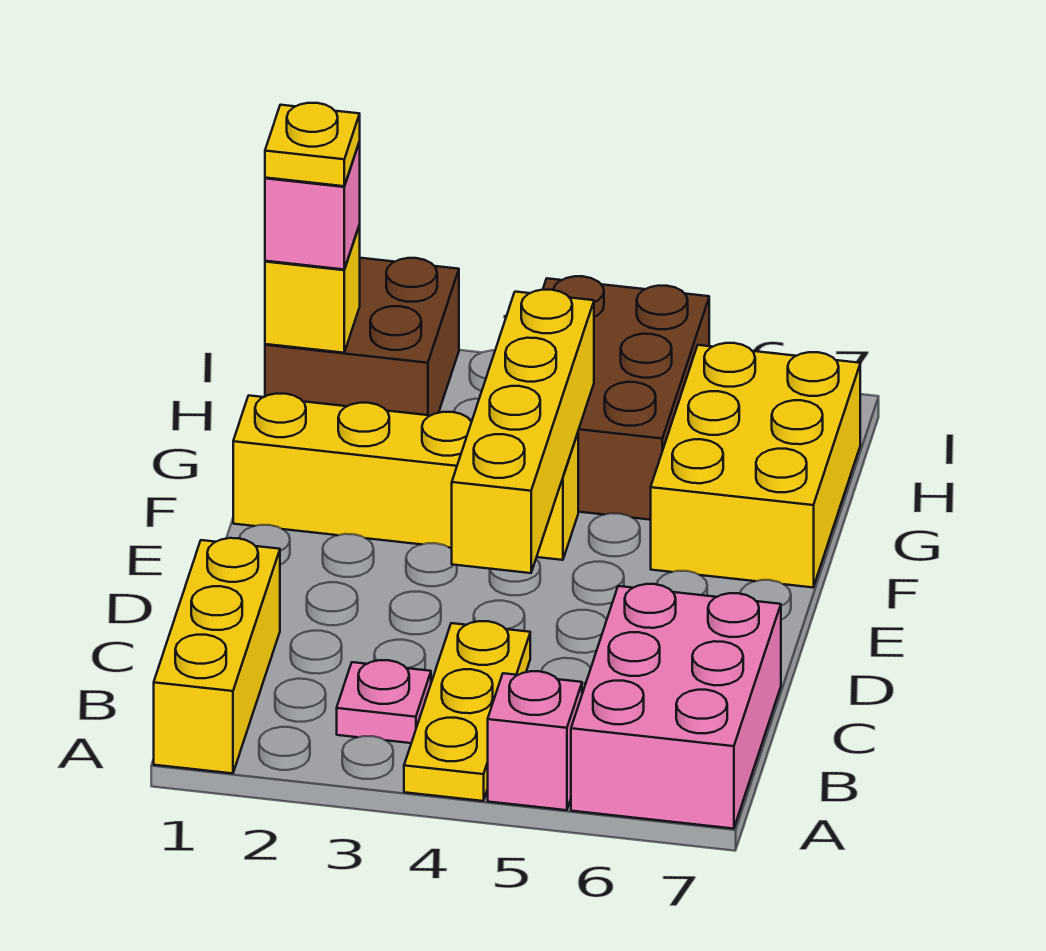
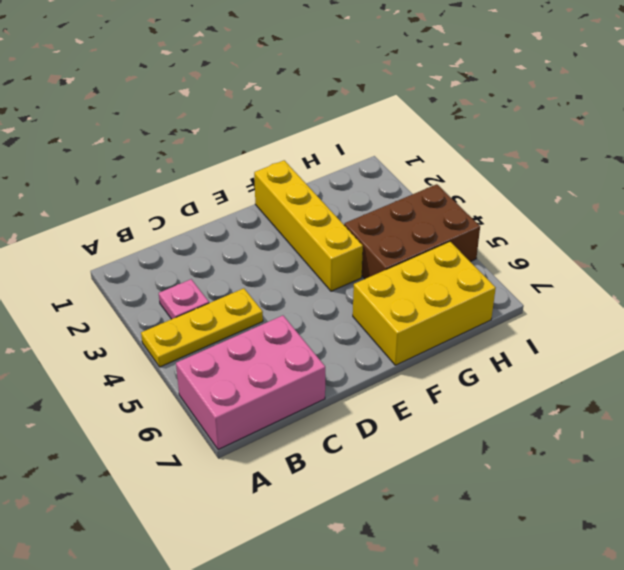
none -> yellow 1x3 brick [154,538,280,773]
none -> pink 1x1 brick [488,671,582,810]
none -> brown 2x2 brick [265,258,459,416]

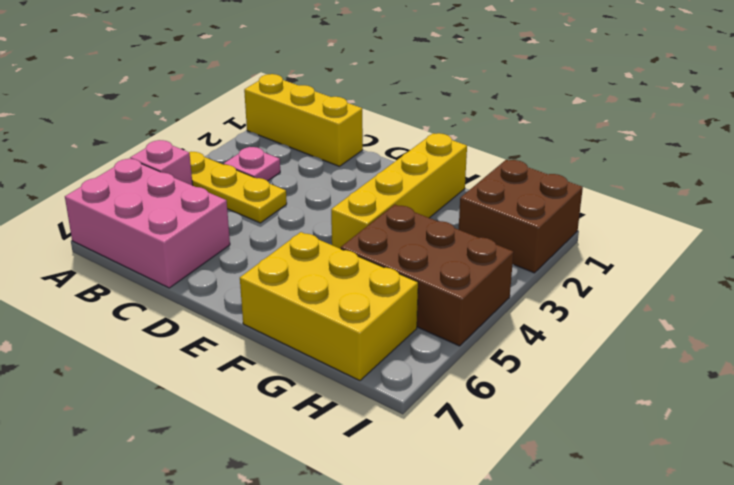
none -> yellow 1x4 brick [452,290,594,573]
none -> yellow 1x1 brick [265,225,360,353]
none -> pink 1x1 brick [265,142,360,269]

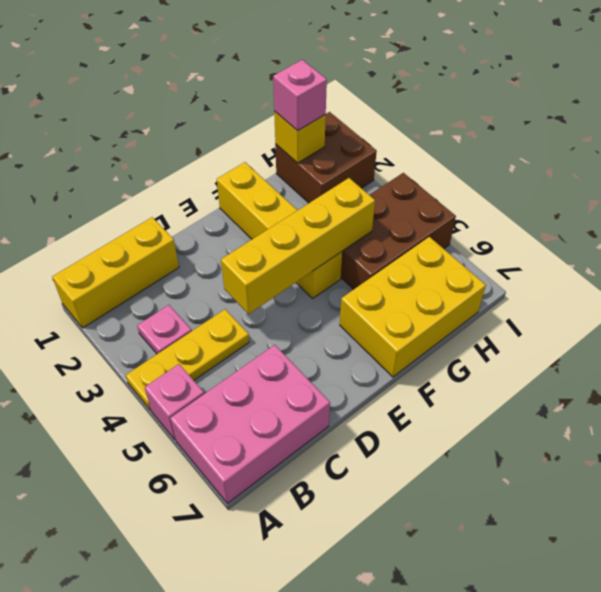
none -> yellow 1x1 plate [265,103,360,186]

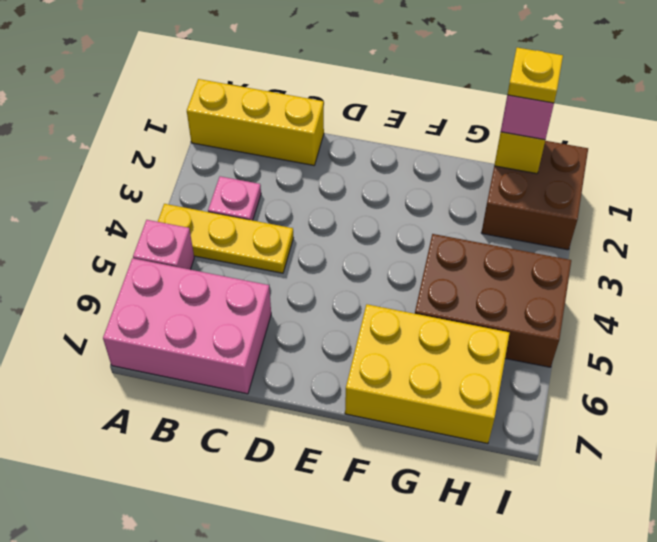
none -> yellow 1x4 brick [233,393,578,560]
none -> yellow 1x4 brick [452,290,594,573]

